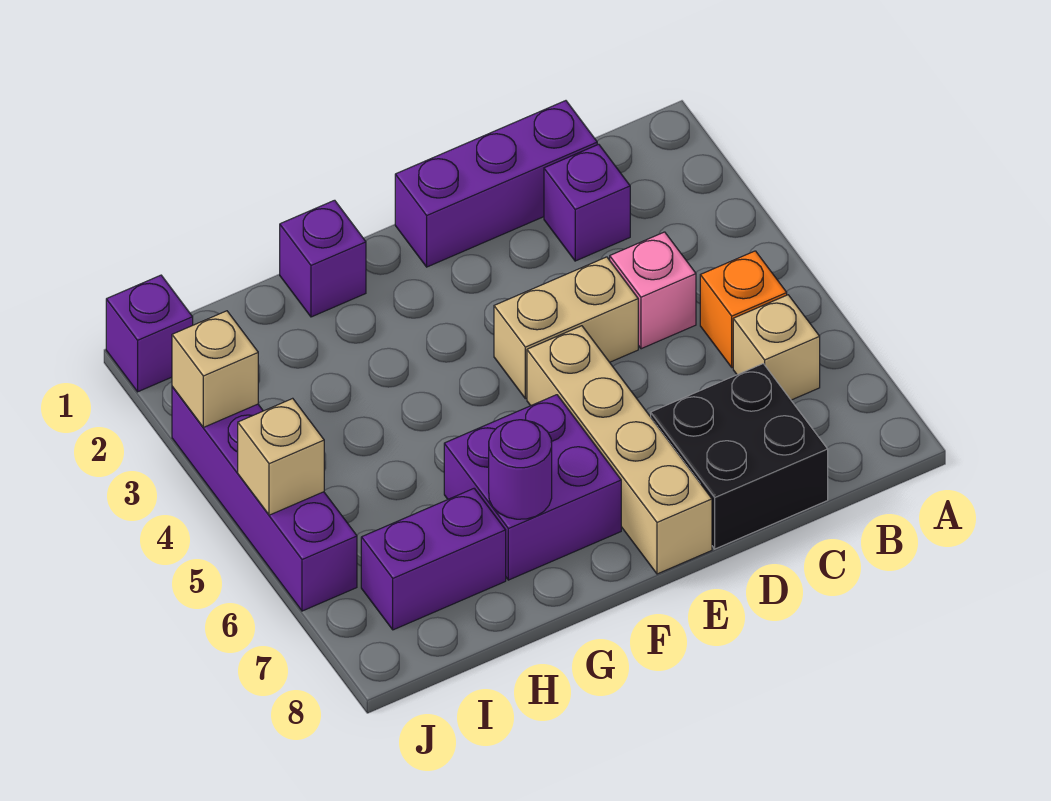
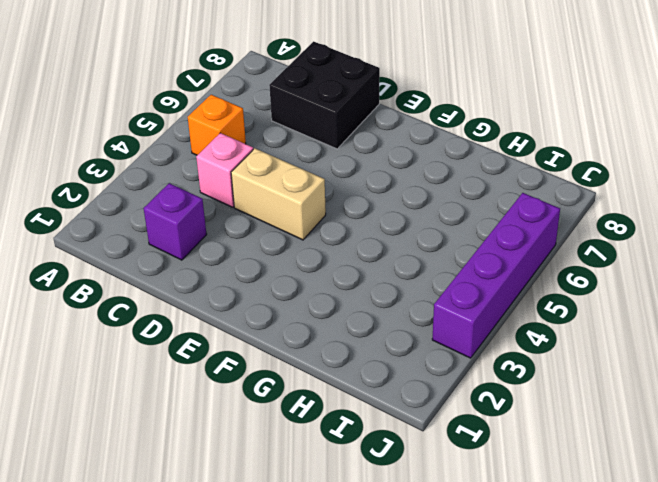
none -> tan 1x1 brick [733,295,820,400]
none -> purple 1x3 brick [395,101,597,267]
none -> tan 1x4 brick [527,326,712,574]

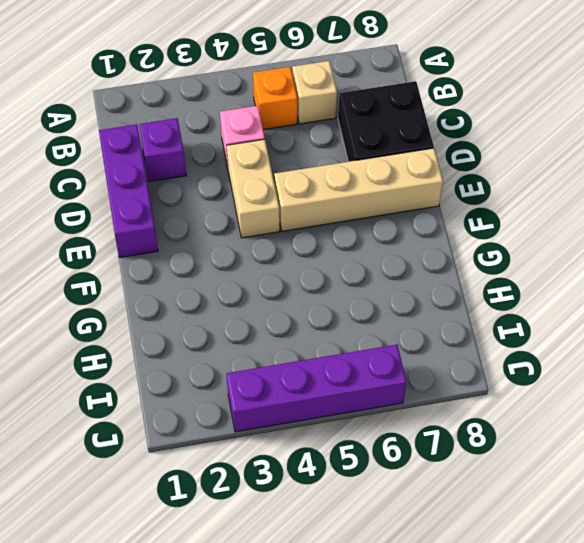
none -> purple 2x2 brick [444,395,621,580]
none -> purple 1x1 brick [280,200,366,317]
none -> purple 1x2 brick [361,489,506,630]

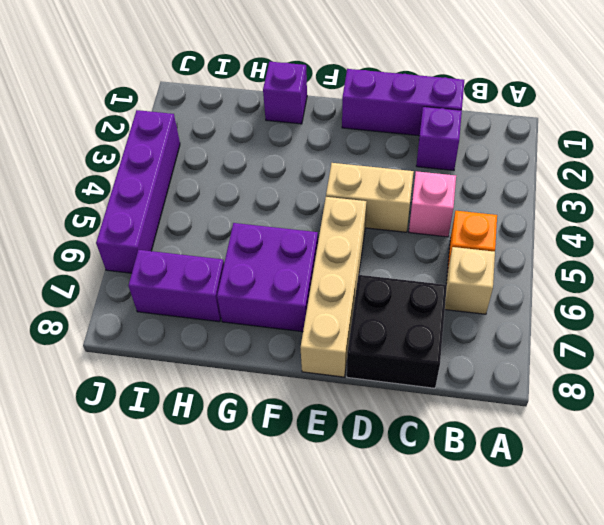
none -> purple 1x1 brick [106,275,193,392]
none -> purple 1x1 round brick [489,420,552,519]
none -> tan 1x1 brick [172,311,258,427]

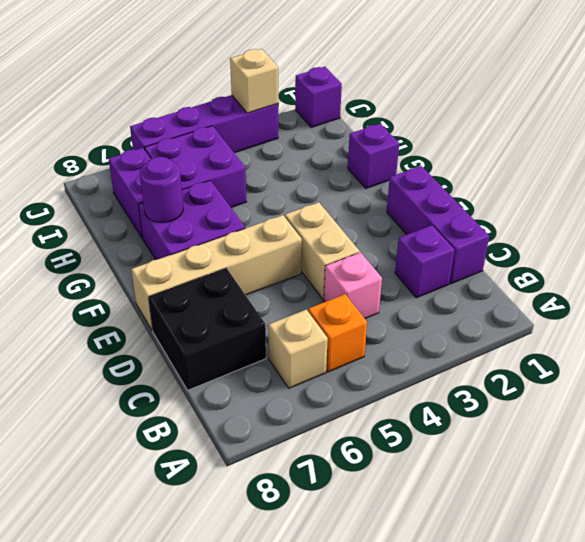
purple 2x2 brick [145,126,246,207] -> none
none -> tan 1x1 brick [238,398,324,515]

